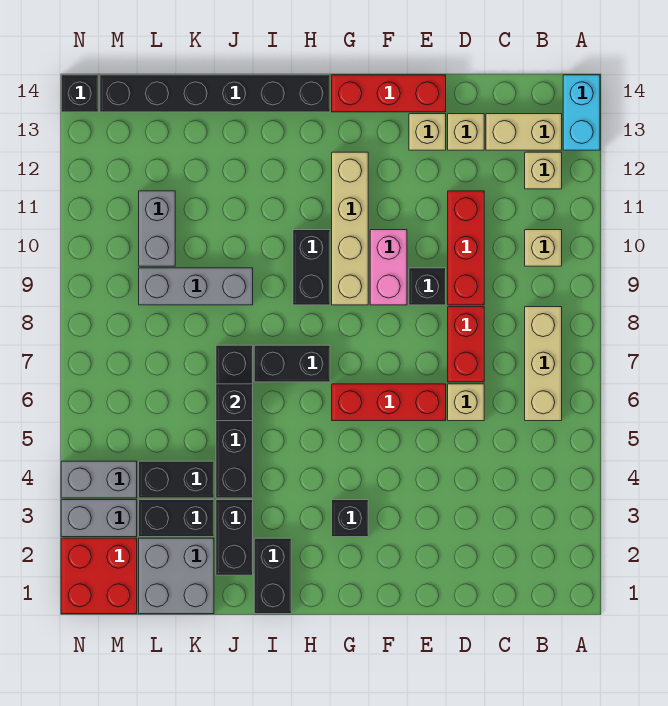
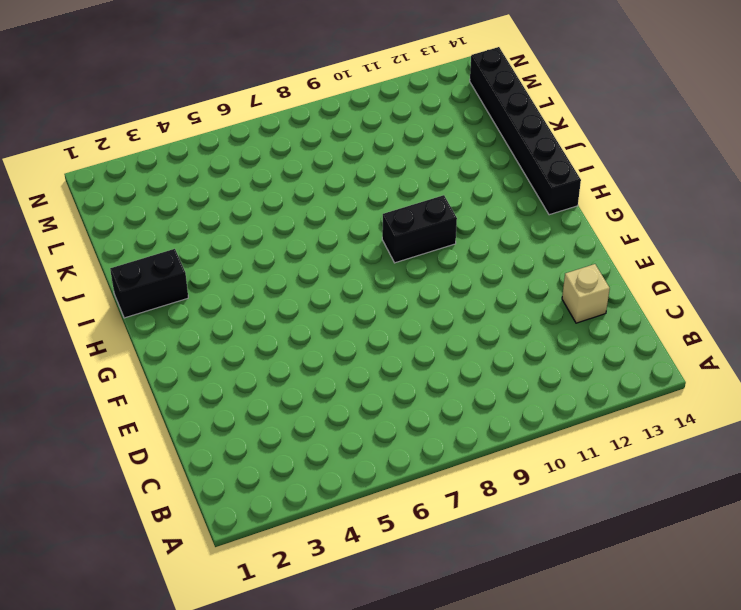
none -> cyan 1x2 brick [563,75,600,150]
none -> tan 1x3 brick [525,307,562,421]
none -> tan 1x1 brick [525,230,562,266]
none -> tan 1x1 brick [525,152,562,189]

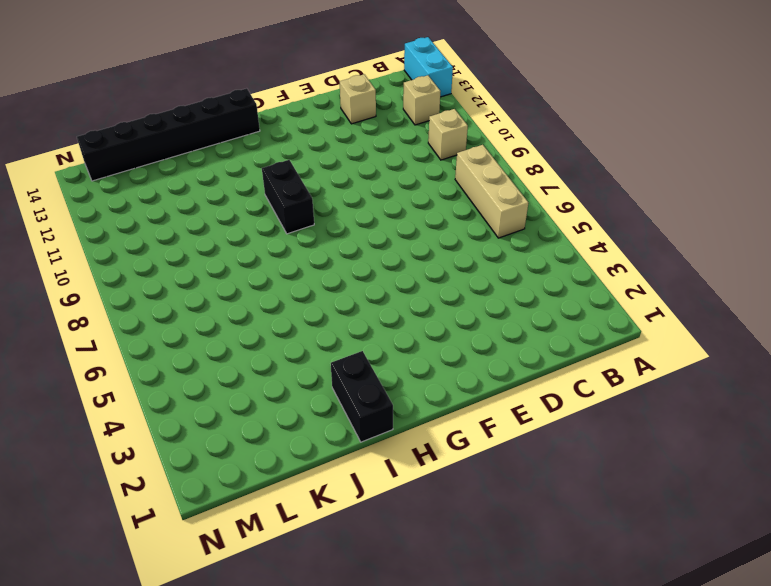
none -> tan 1x2 brick [486,114,562,150]
none -> tan 1x1 brick [448,384,484,421]
none -> red 1x2 brick [448,307,484,382]
none -> red 1x3 brick [448,191,484,305]

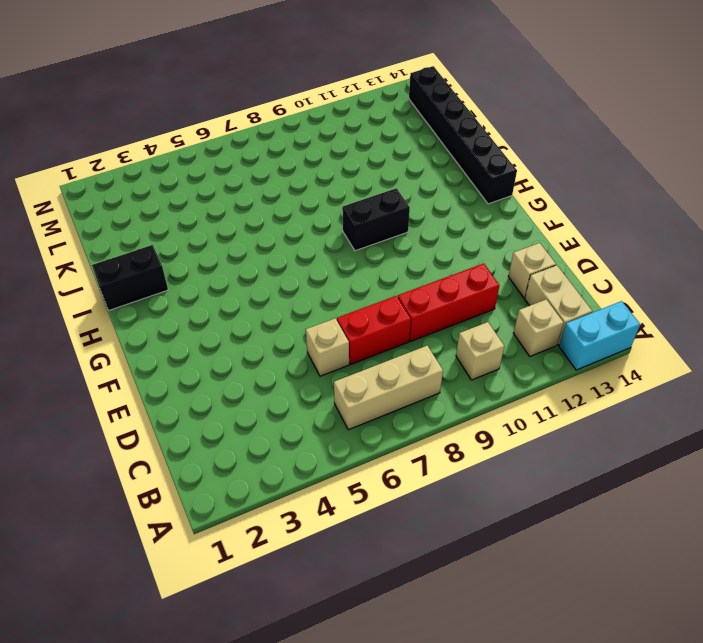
none -> red 1x3 brick [332,384,446,421]
none -> black 1x1 brick [409,268,446,305]
none -> tan 1x1 brick [409,114,446,150]
none -> red 1x3 brick [332,75,446,112]

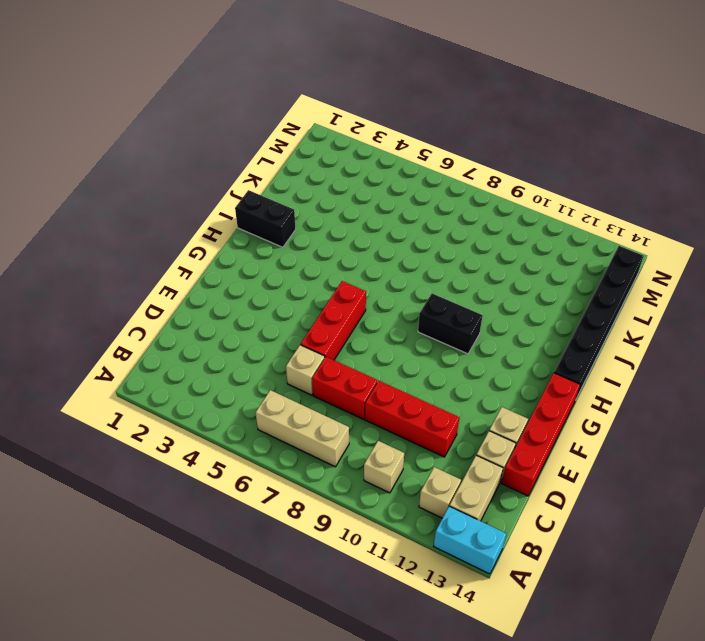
red 1x4 brick [502,373,580,496] -> red 1x3 brick [332,75,446,112]
none -> black 1x1 brick [409,268,446,305]
none -> pink 1x2 brick [370,230,407,305]
none -> black 1x1 brick [332,500,368,537]
none -> tan 1x4 brick [332,152,368,305]

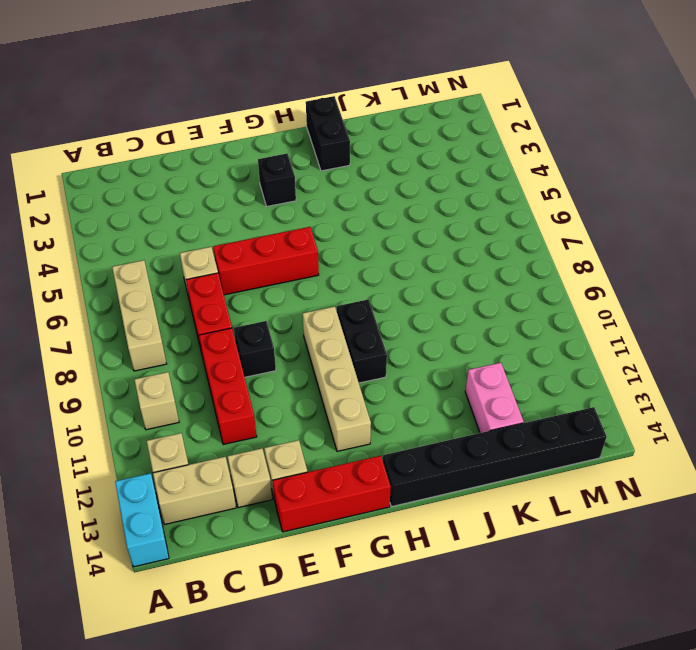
pink 1x2 brick [465,363,524,433] -> pink 1x2 brick moved to [370,230,407,305]
none -> black 1x2 brick [254,345,330,382]
none -> black 1x2 brick [216,500,253,575]
none -> black 1x4 brick [216,345,253,498]
none -> grey 1x3 brick [139,268,253,305]

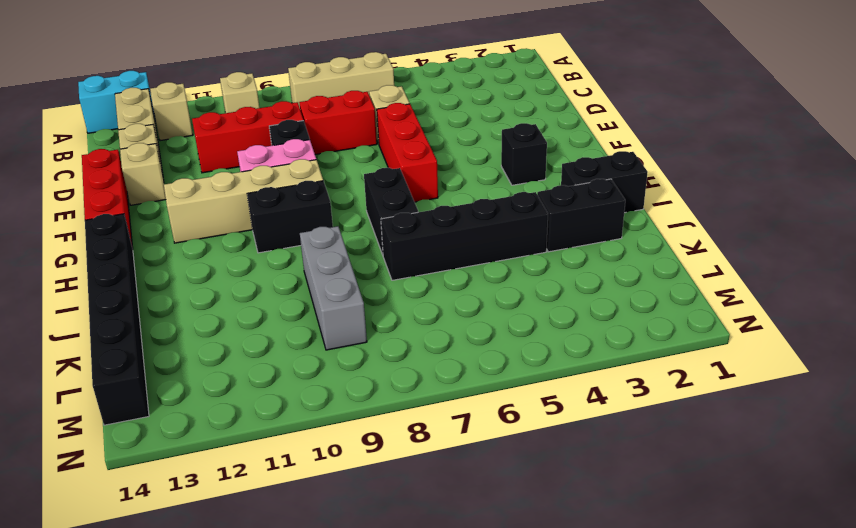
none -> grey 2x2 brick [139,538,214,614]
none -> black 1x2 brick [139,500,214,537]
none -> black 1x2 brick [139,461,214,498]
none -> grey 1x2 brick [139,191,175,266]

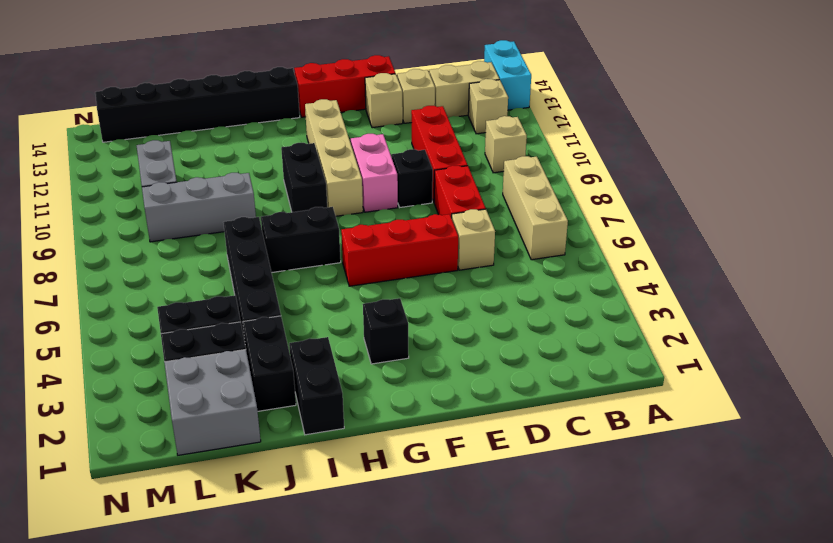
none -> red 2x2 brick [61,538,137,614]
none -> grey 1x2 brick [61,500,137,537]
none -> grey 1x2 brick [61,461,137,498]
none -> black 1x1 brick [61,75,98,112]

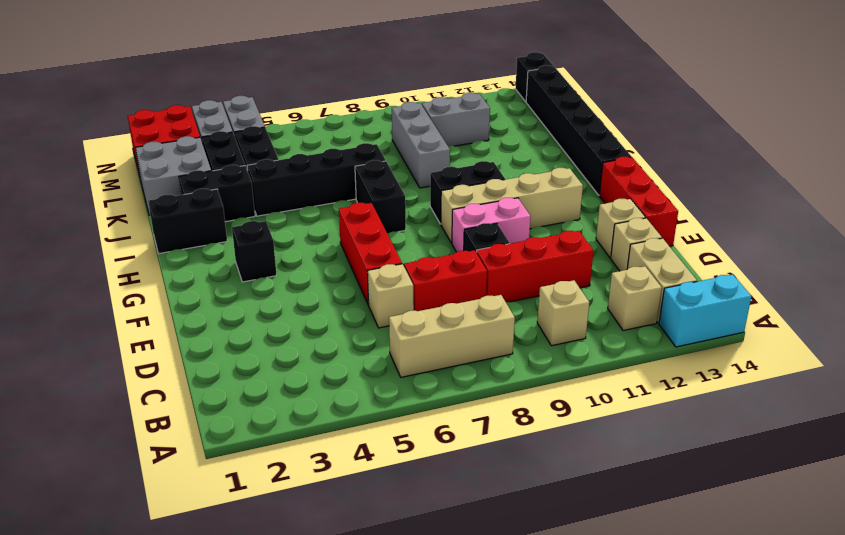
none -> black 1x1 brick [216,384,253,421]

